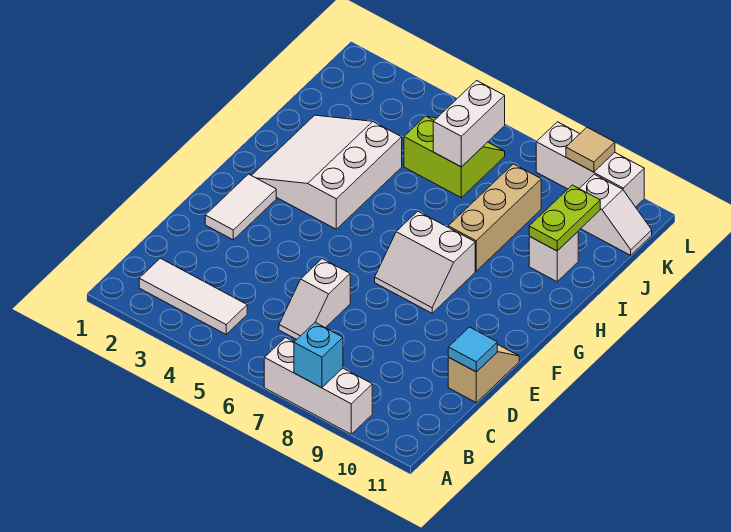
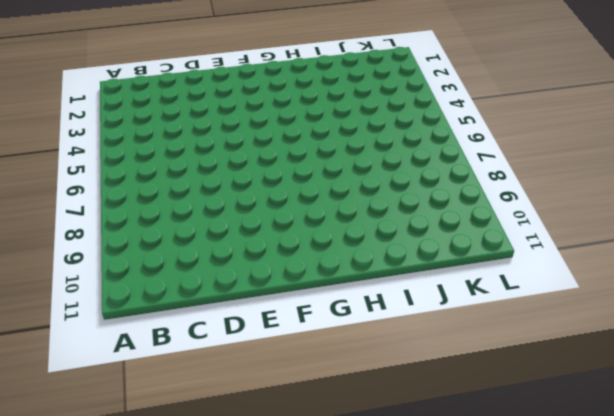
none -> white 1x3 brick [264,338,372,434]
none -> white 1x3 tile [139,258,247,334]
none -> white 1x2 slope [279,259,350,339]

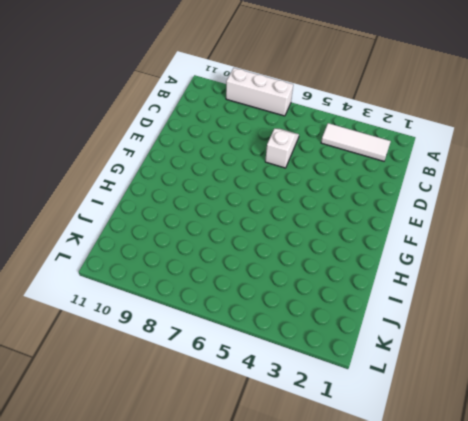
none -> tan 1x2 slope [448,344,519,403]
none -> white 1x2 tile [205,174,276,240]
none -> white 2x2 slope [375,211,475,313]

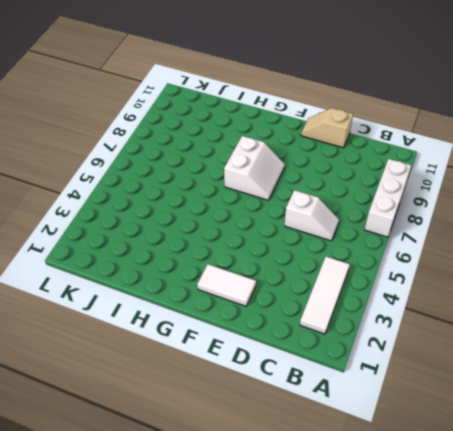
none -> white 3x3 slope [251,115,402,229]
none -> tan 1x3 brick [448,164,541,271]
none -> white 1x1 brick [529,232,578,282]

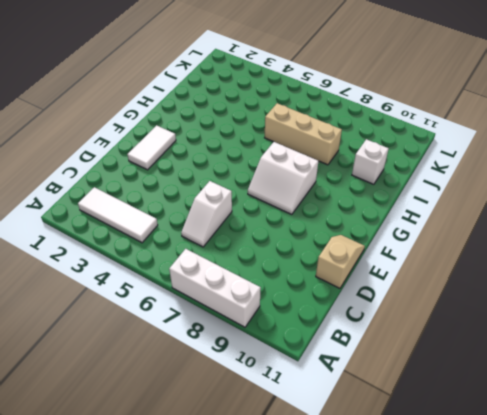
tan 1x3 brick [265,103,342,165] -> tan 1x3 brick turned to [448,164,541,271]
none -> white 3x3 slope [251,115,402,229]
none -> lime 2x2 slope [404,116,505,198]
none -> white 1x2 slope [579,174,652,255]

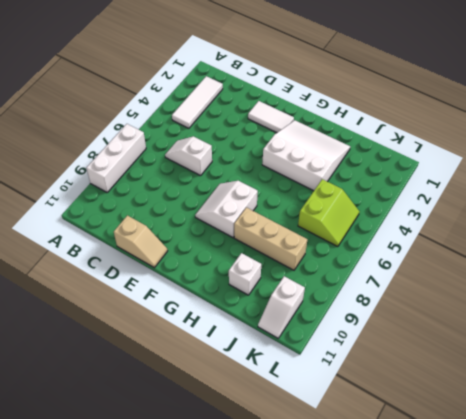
none -> white 1x3 brick [536,122,644,207]
none -> cyan 1x1 brick [294,323,343,388]
none -> cyan 1x1 tile [448,327,497,372]

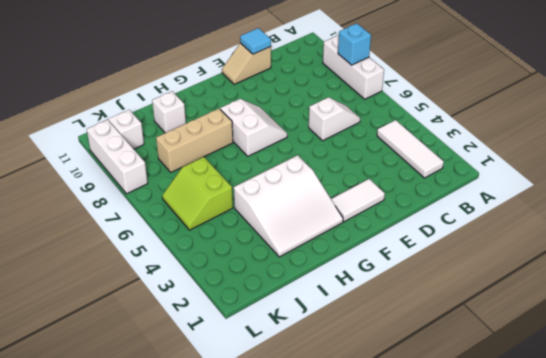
none -> lime 1x2 plate [529,185,600,251]
none -> white 1x2 brick [433,81,505,167]
none -> tan 1x1 tile [566,127,615,172]

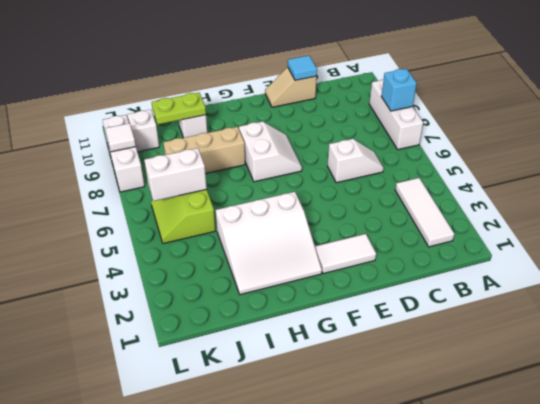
white 1x1 tile [105,123,136,152] -> tan 1x1 tile [566,127,615,172]

